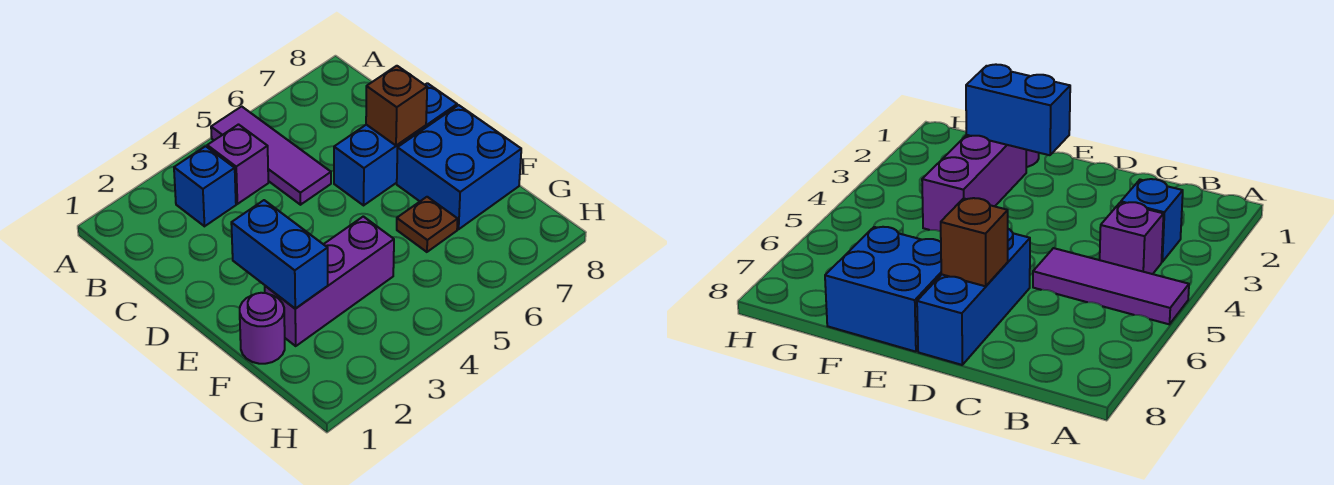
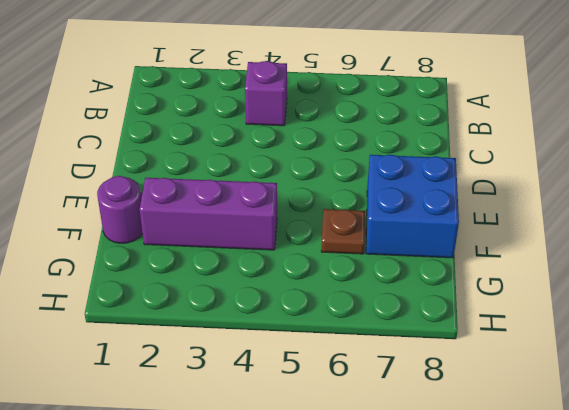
none -> purple 1x3 tile [211,106,331,205]
none -> blue 1x1 brick [174,146,236,226]

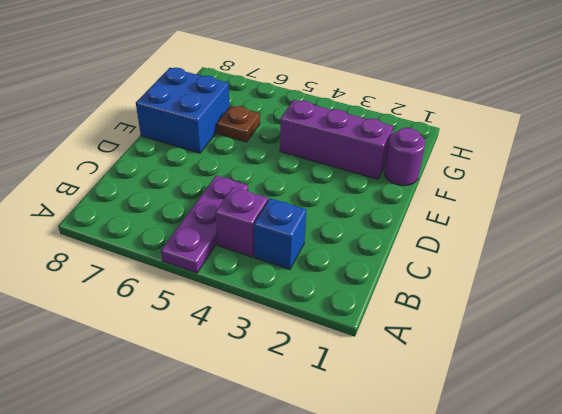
purple 1x3 plate [161,176,248,273] -> purple 1x3 tile [211,106,331,205]
none -> blue 1x3 brick [334,83,457,205]
none -> brown 1x1 brick [366,66,427,146]

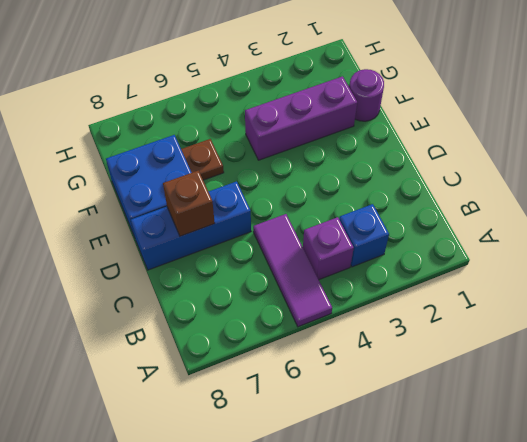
none -> blue 1x2 brick [231,200,328,309]

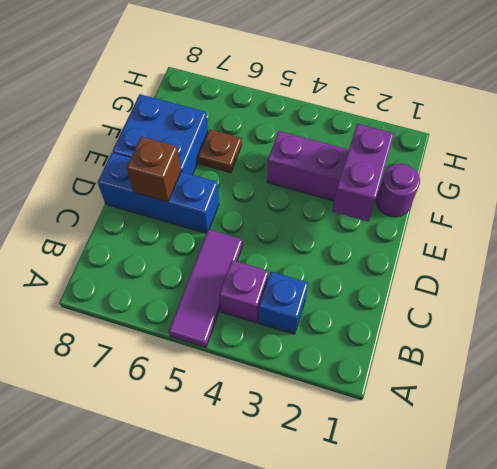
purple 1x2 brick [332,124,394,222] -> blue 1x2 brick [231,200,328,309]

